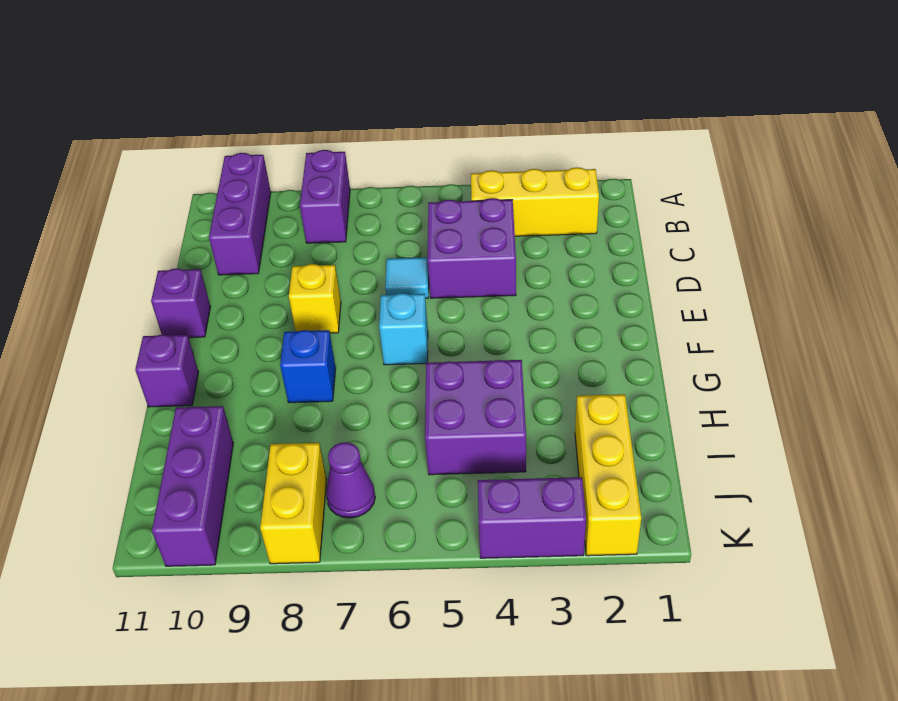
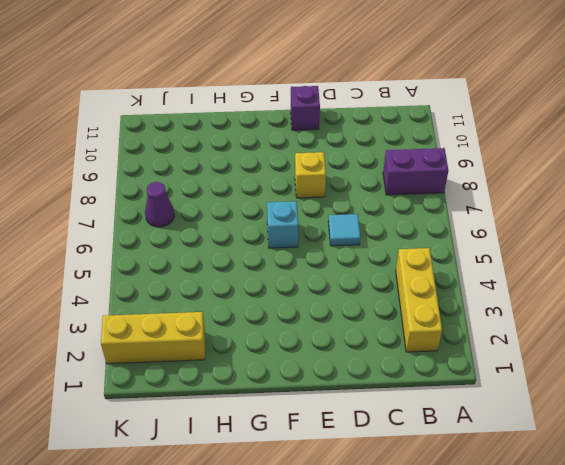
none -> purple 1x3 brick [209,153,271,275]
none -> purple 2x2 brick [428,198,516,298]
none -> blue 1x1 brick [280,330,336,403]

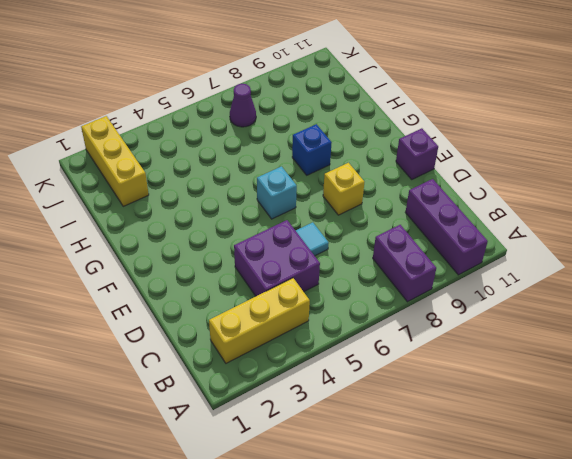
none -> purple 1x1 brick [135,335,199,407]
none -> purple 2x2 brick [425,360,526,475]
none -> purple 1x3 brick [152,406,233,566]

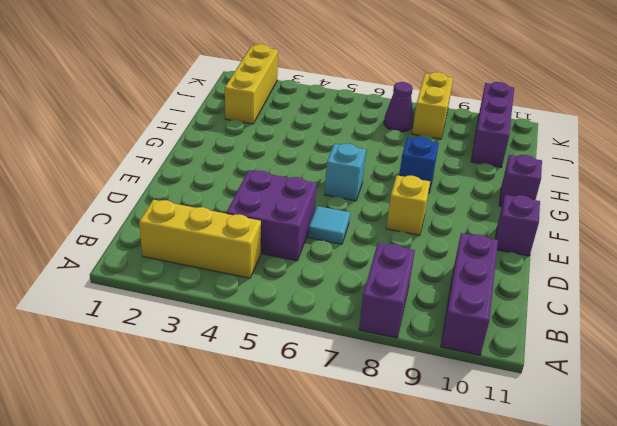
none -> purple 2x2 brick [425,360,526,475]
none -> purple 1x2 brick [478,477,586,558]

